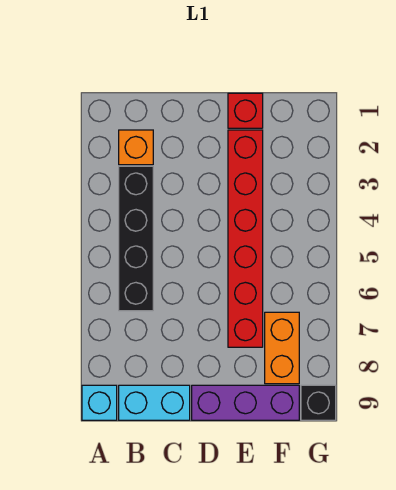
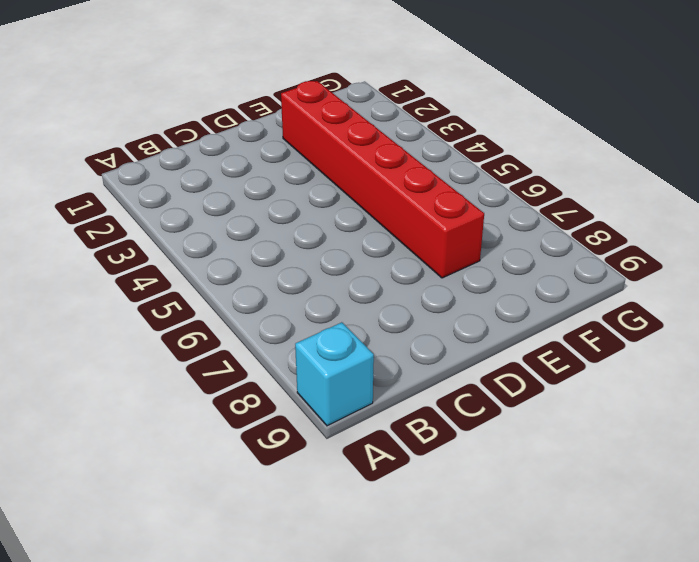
none -> orange 1x1 brick [119,130,153,165]
none -> black 1x4 brick [119,166,153,311]

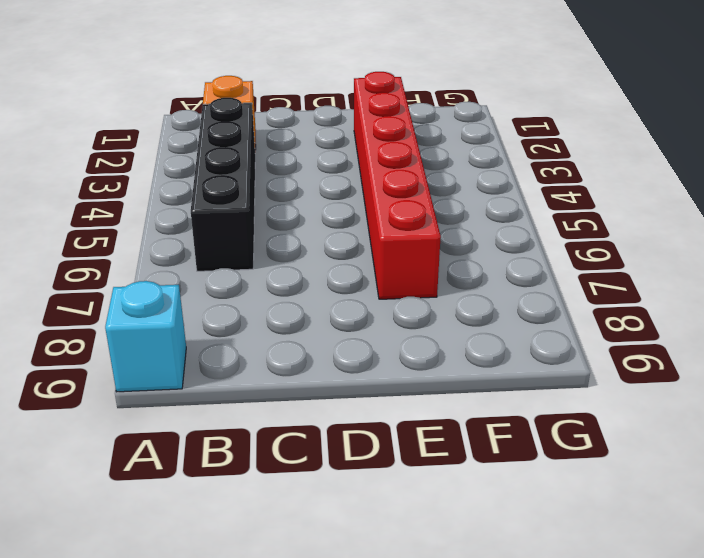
none -> cyan 1x2 brick [119,385,190,420]
none -> purple 1x3 brick [192,385,299,420]

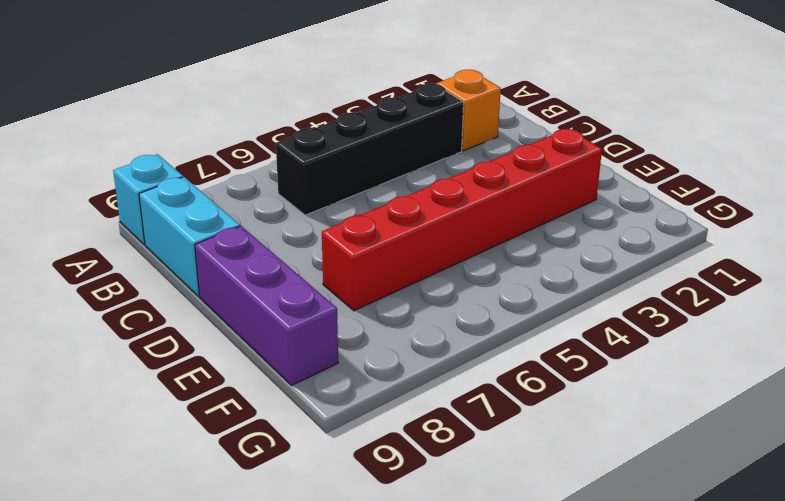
none -> red 1x1 brick [228,93,263,128]
none -> orange 1x2 brick [265,312,299,384]

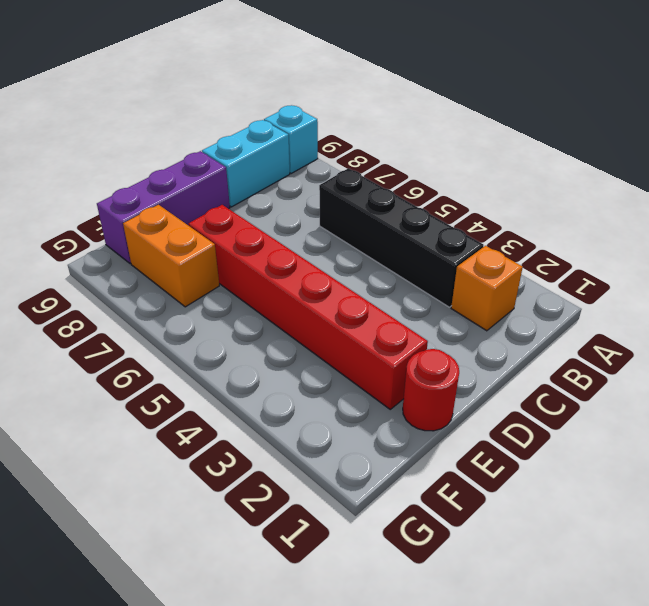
red 1x1 round brick [403,349,459,431] -> red 1x1 brick [228,93,263,128]
none -> black 1x1 brick [301,385,336,420]

